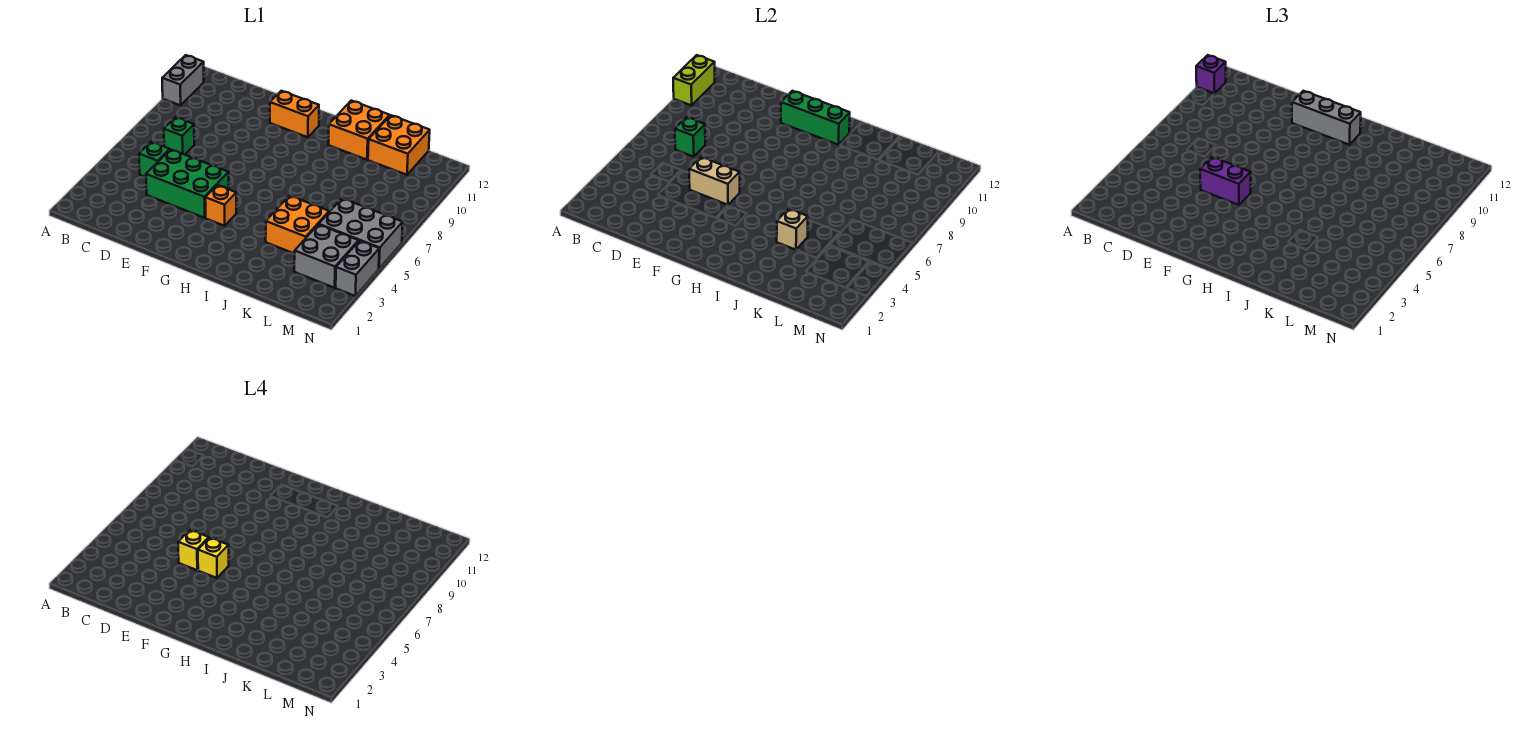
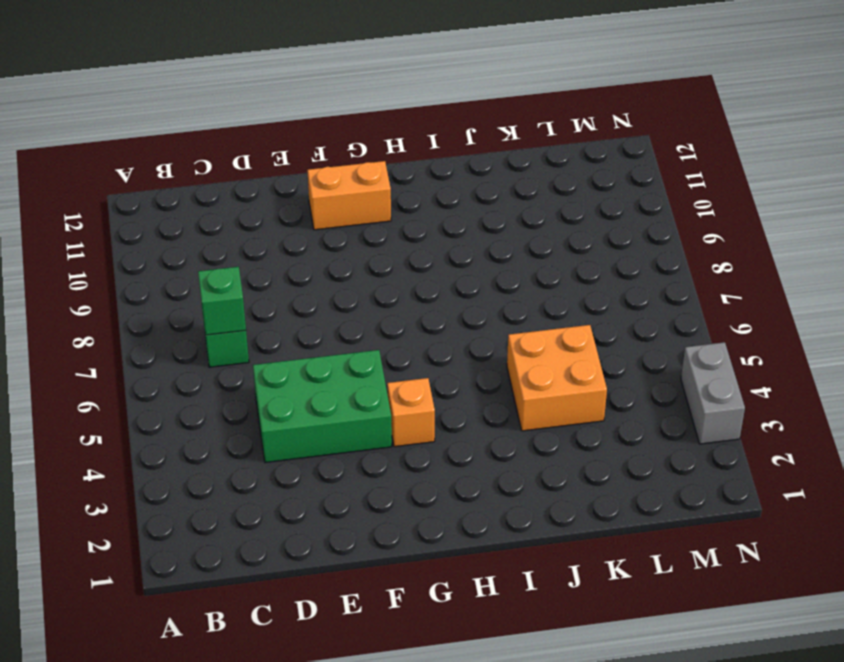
none -> grey 1x2 brick [162,55,204,105]
none -> green 1x1 brick [139,142,169,177]
none -> orange 2x2 brick [328,101,390,160]

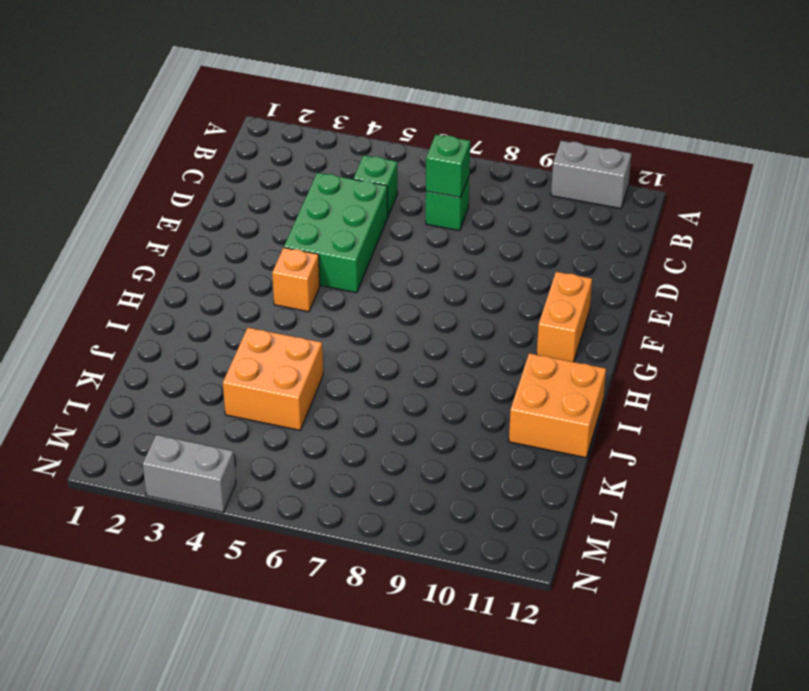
none -> orange 2x2 brick [368,115,430,175]
none -> grey 2x2 brick [294,225,358,288]
none -> grey 2x3 brick [319,198,403,269]

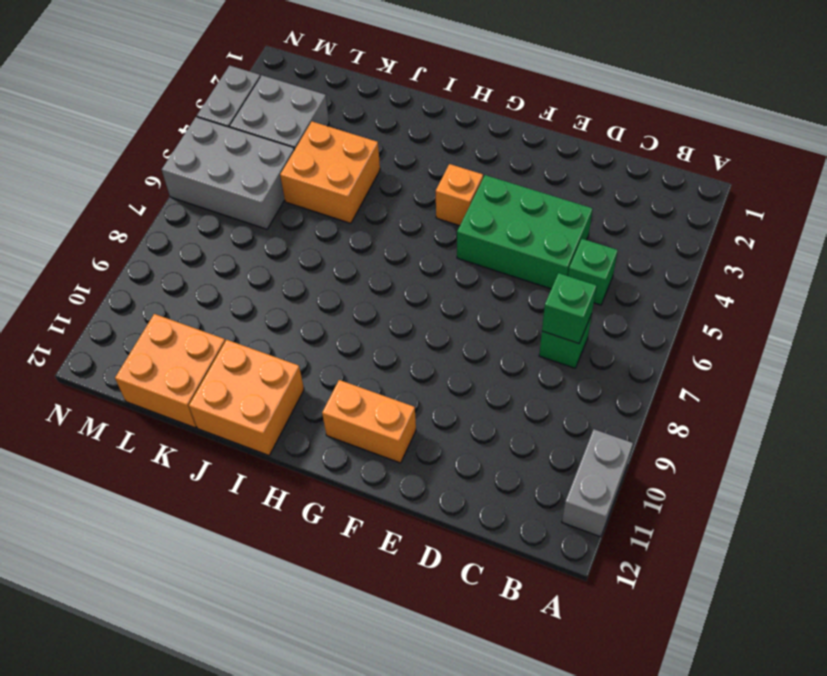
none -> lime 1x2 brick [673,55,715,105]
none -> tan 1x2 brick [689,157,740,205]
none -> green 1x3 brick [781,91,850,145]

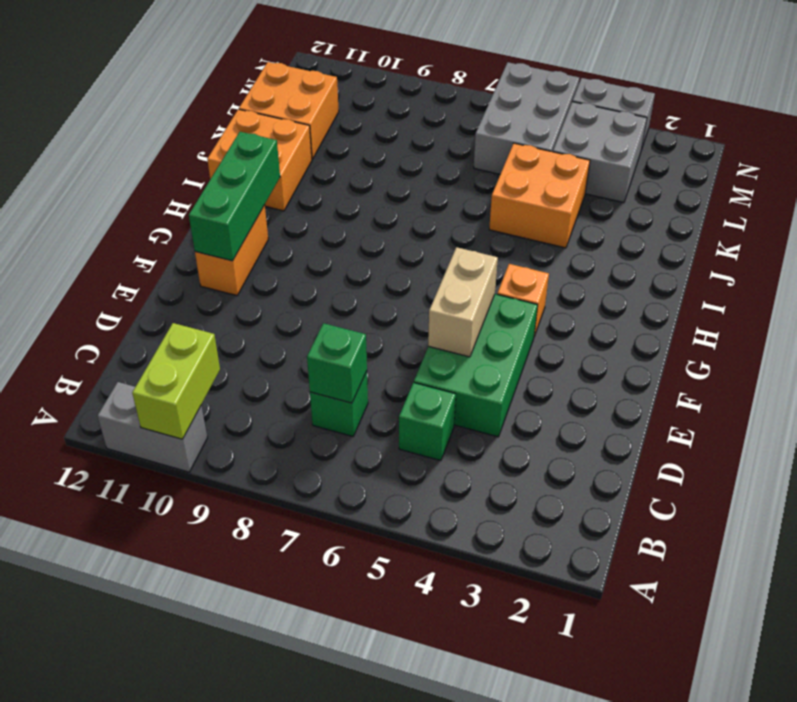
lime 1x2 brick [132,323,220,439] -> lime 1x2 brick turned to [673,55,715,105]
none -> tan 1x1 brick [777,209,808,250]
none -> purple 1x1 brick [1196,55,1226,93]
none -> purple 1x2 brick [1200,157,1251,205]

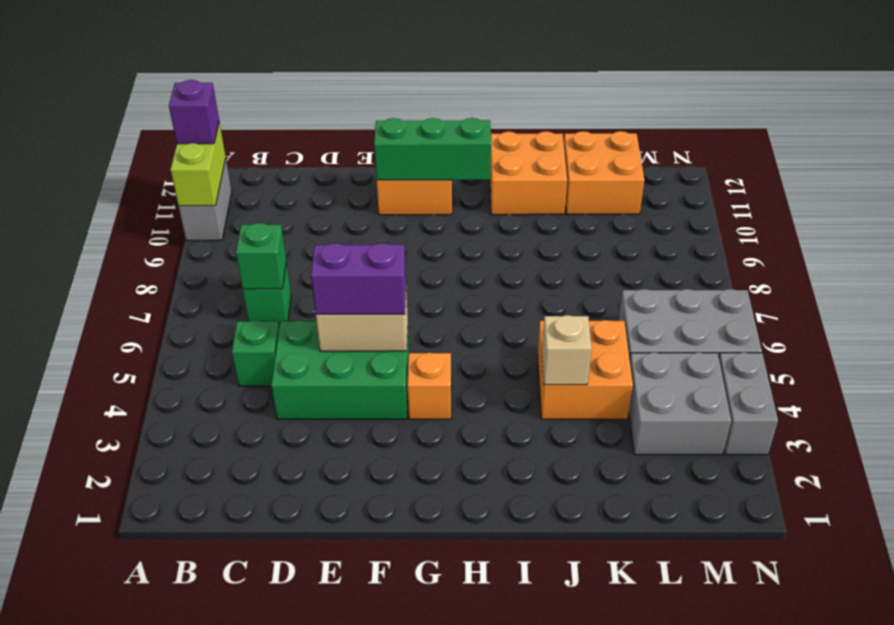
none -> grey 1x3 brick [1292,91,1361,145]
none -> yellow 1x1 brick [178,530,209,570]
none -> yellow 1x1 brick [198,538,229,578]

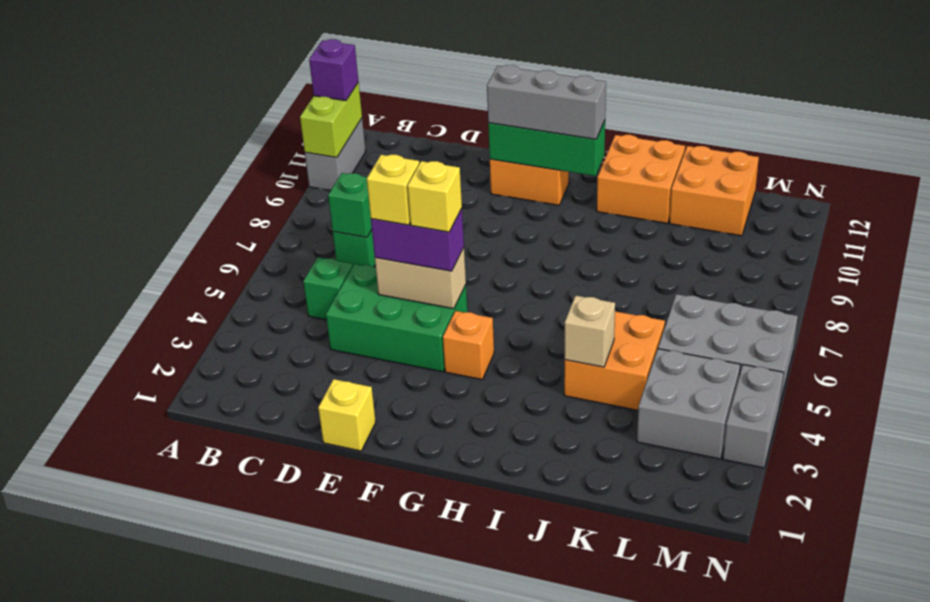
yellow 1x1 brick [318,379,376,451] -> none

